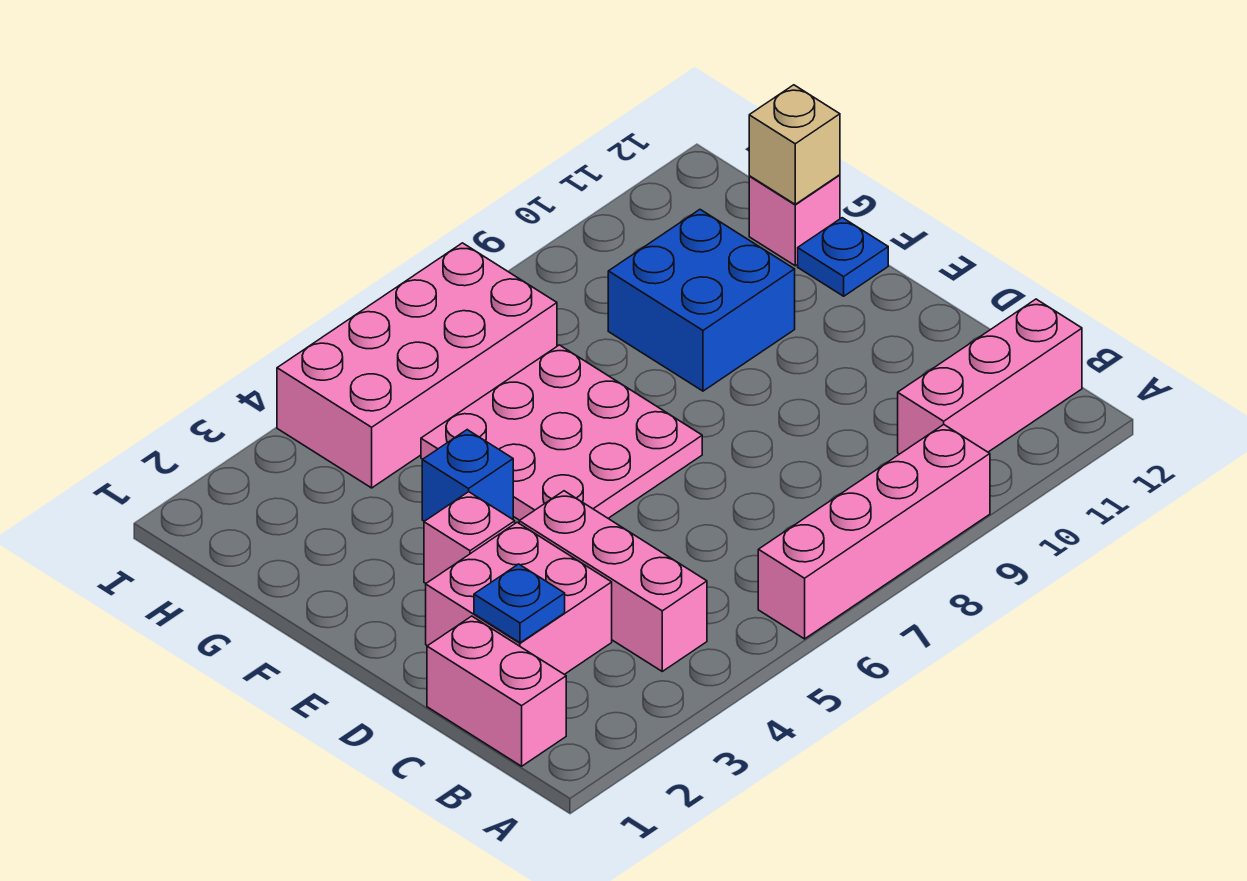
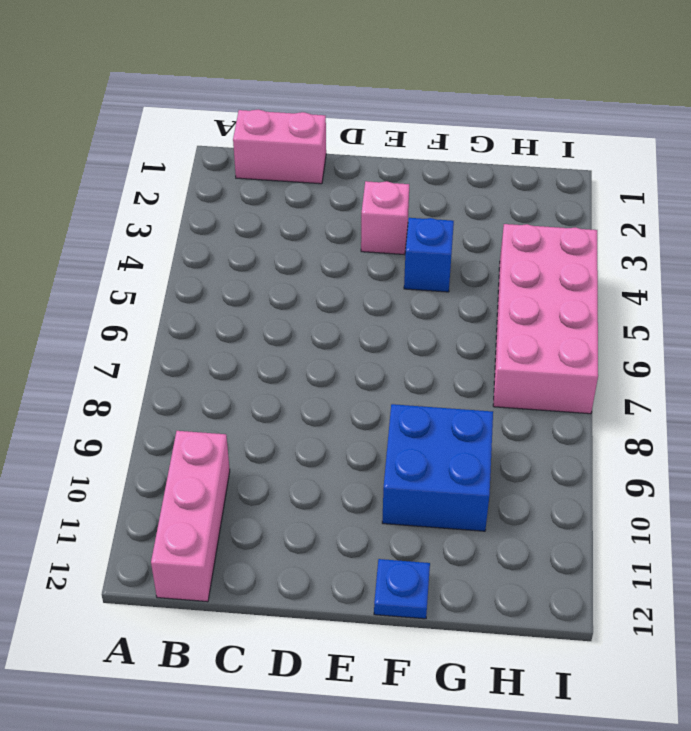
none -> pink 1x4 brick [758,425,990,639]
none -> pink 1x3 brick [519,491,707,671]
none -> pink 2x2 brick [426,522,612,674]

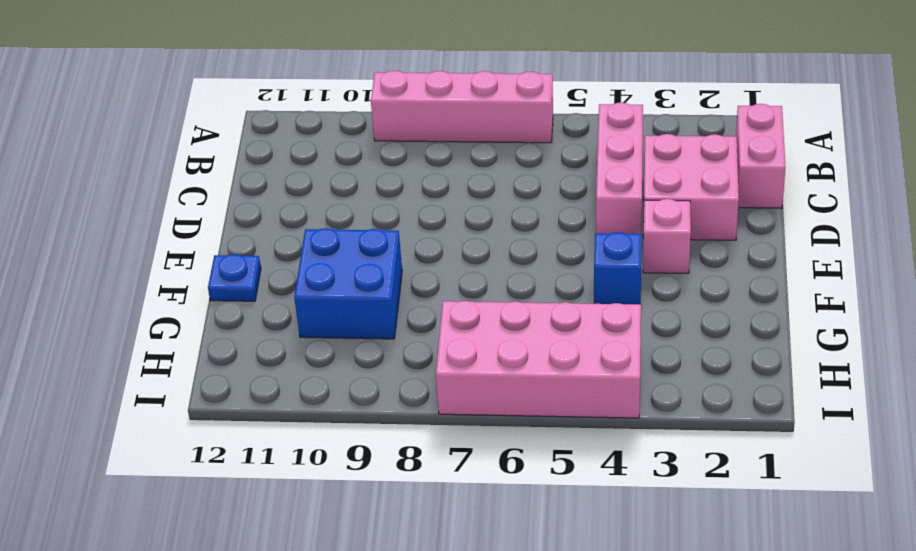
none -> pink 1x3 brick [898,299,1082,454]
none -> pink 3x3 plate [421,345,702,520]
none -> pink 1x1 brick [749,175,840,266]

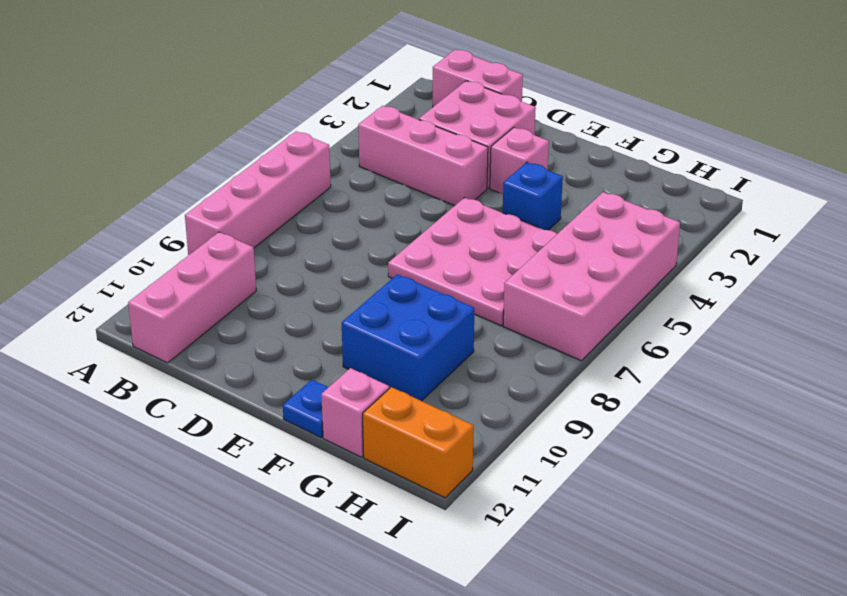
orange 1x2 brick [363,387,474,498] -> none
none -> blue 1x1 plate [474,564,565,643]
none -> tan 1x1 brick [749,85,840,204]

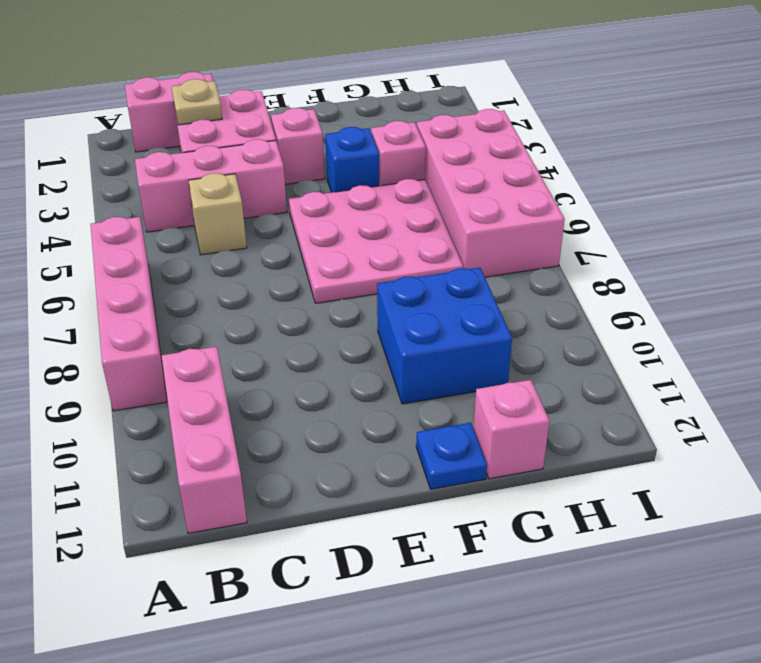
tan 1x1 plate [172,79,222,125] -> blue 1x1 plate [474,564,565,643]
tan 1x1 brick [189,173,247,255] -> tan 1x1 brick moved to [749,85,840,204]
pink 1x1 brick [371,121,426,186] -> none

